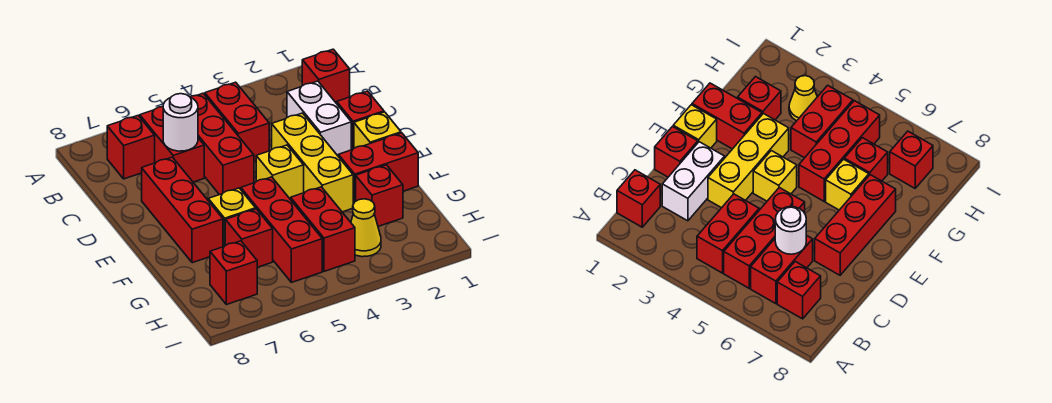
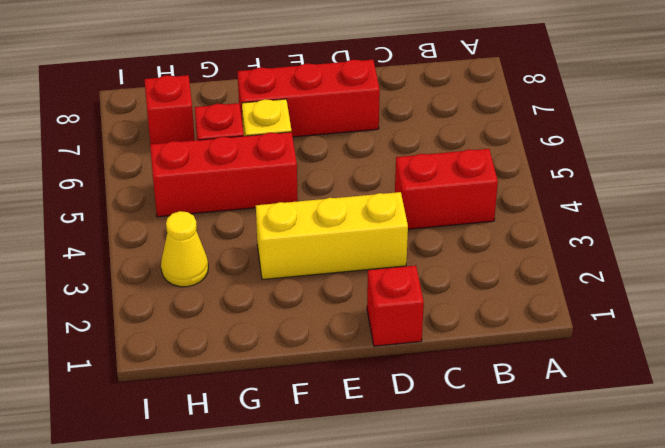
none -> red 1x1 brick [302,49,350,104]
none -> red 1x3 brick [190,93,254,195]
none -> red 1x2 brick [140,107,204,182]

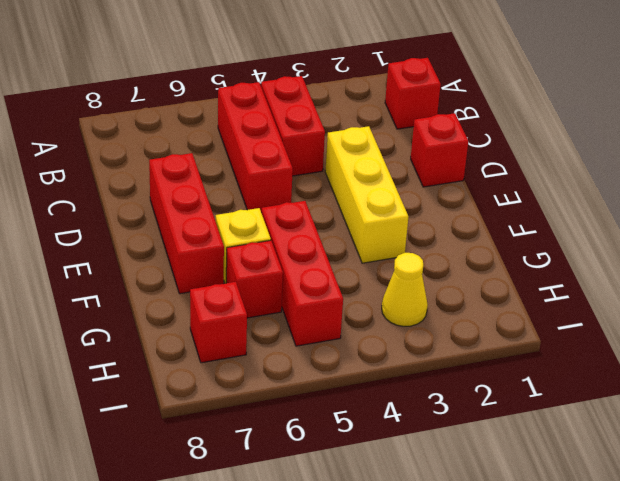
none -> red 1x2 brick [140,107,204,182]
none -> red 1x1 brick [107,116,155,179]
none -> white 1x2 brick [287,81,351,156]

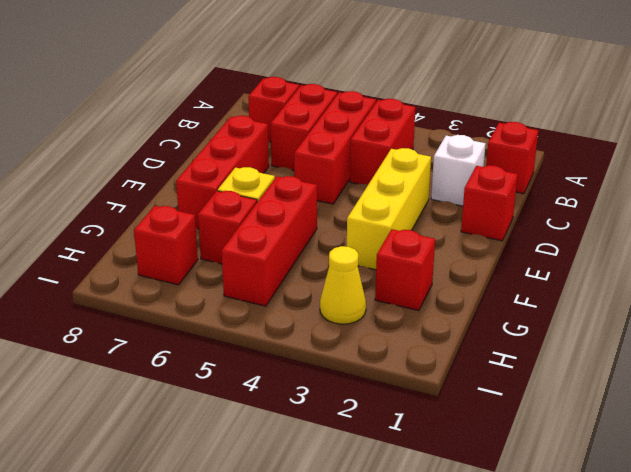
white 1x1 brick [431,135,486,206] -> white 1x2 brick [287,81,351,156]
none -> yellow 1x1 brick [354,112,401,148]
none -> yellow 1x1 brick [256,145,304,200]
none -> red 1x2 brick [338,133,418,204]

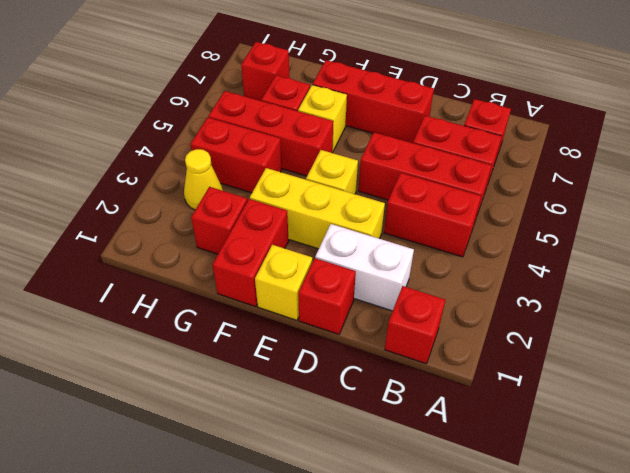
none -> white 1x1 round brick [163,94,198,151]

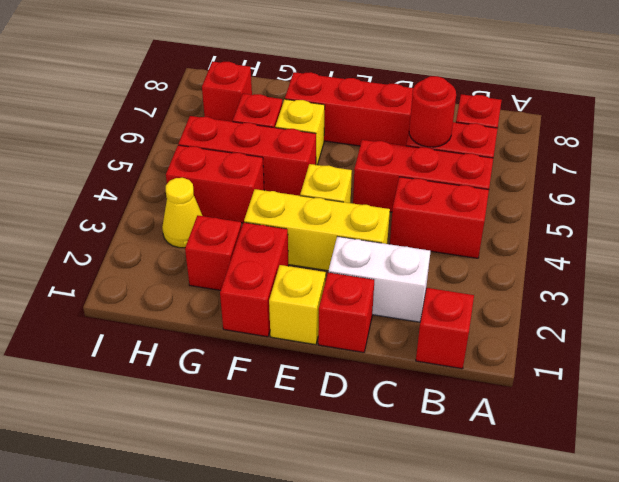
red 1x1 round brick [409,76,456,147] -> white 1x1 round brick [163,94,198,151]

